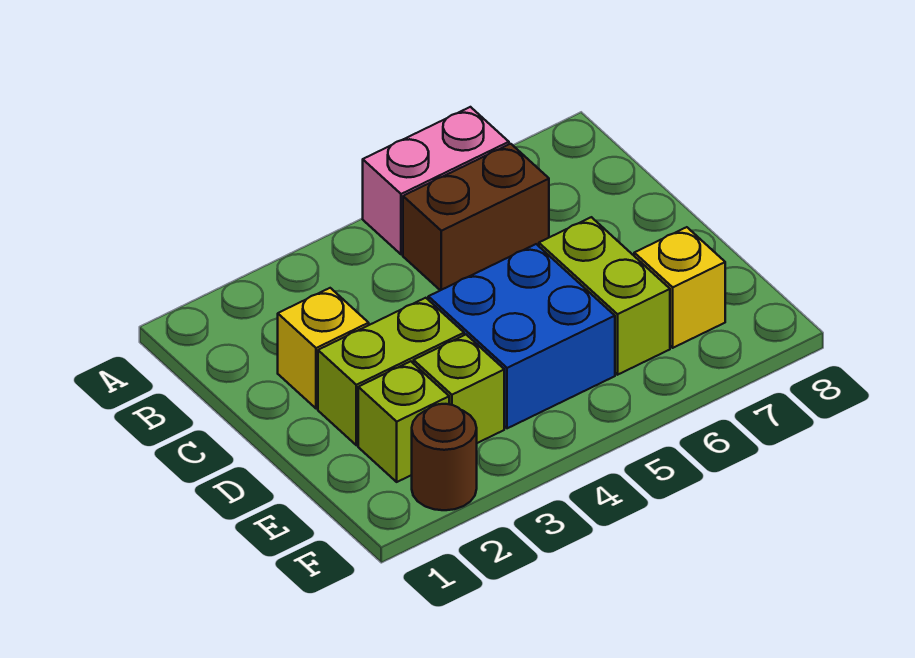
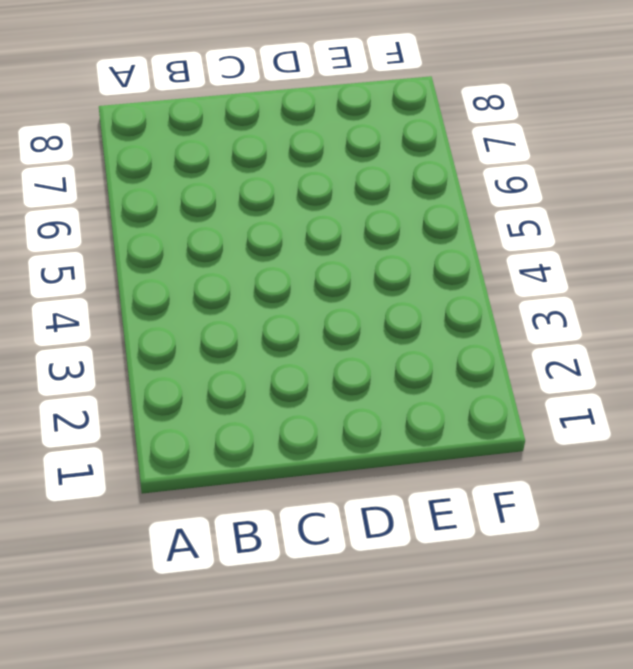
none -> pink 1x2 brick [363,107,509,255]
none -> brown 1x2 brick [403,144,549,290]

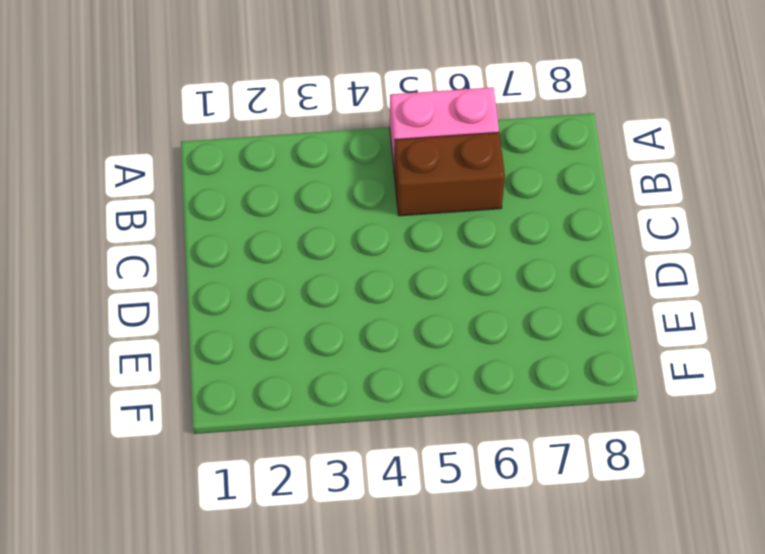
none -> yellow 1x1 brick [278,288,369,409]
none -> lime 1x2 brick [318,298,464,445]

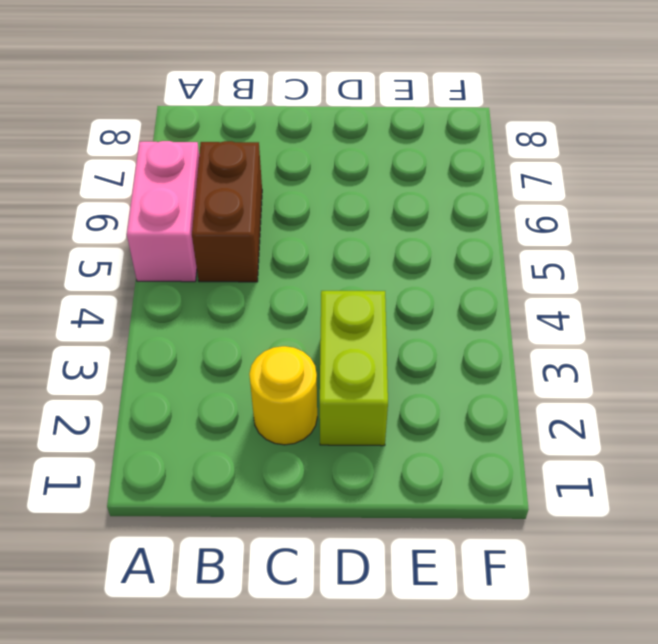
yellow 1x1 round brick [249,346,317,445] -> yellow 1x1 brick [278,288,369,409]
none -> blue 2x2 brick [428,244,615,428]
none -> lime 1x2 brick [539,217,670,375]

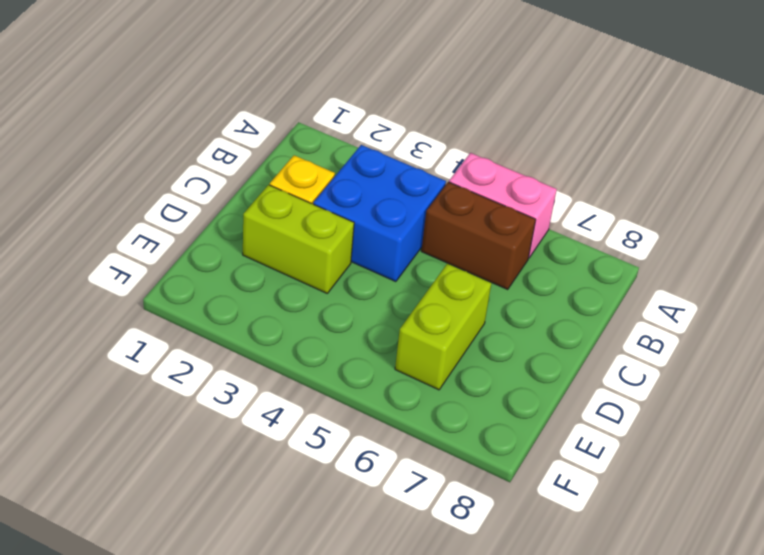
blue 2x2 brick [313,145,446,282] -> blue 2x2 brick moved to [428,244,615,428]
none -> lime 1x1 brick [358,361,449,482]
none -> lime 1x1 brick [414,335,504,443]

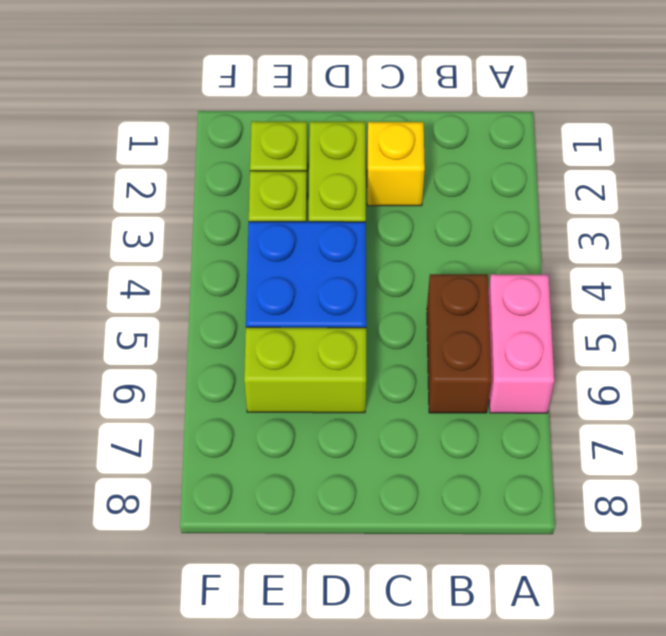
none -> yellow 1x1 brick [634,227,725,348]
none -> brown 1x1 round brick [412,404,477,510]

